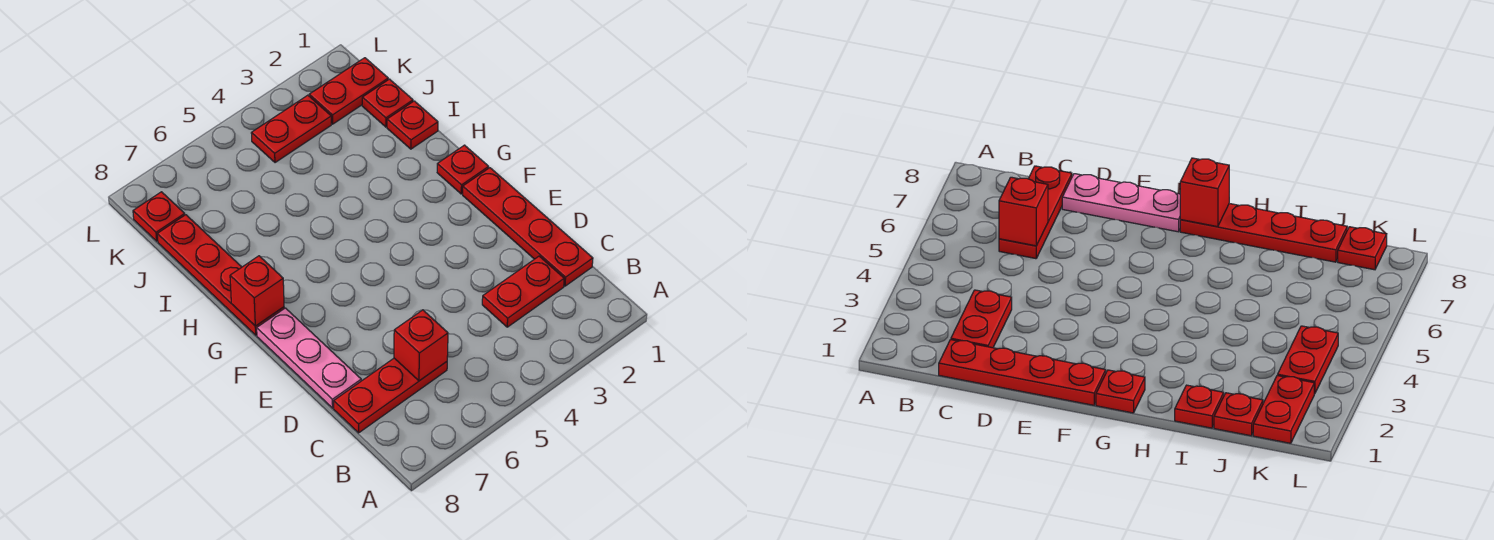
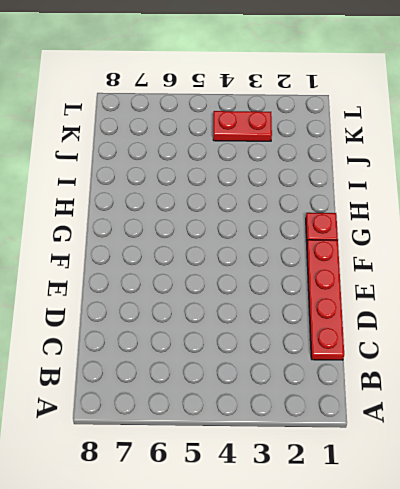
none -> red 1x2 plate [482,256,564,327]
none -> red 1x3 plate [334,358,447,433]
none -> pink 1x3 plate [257,308,361,408]

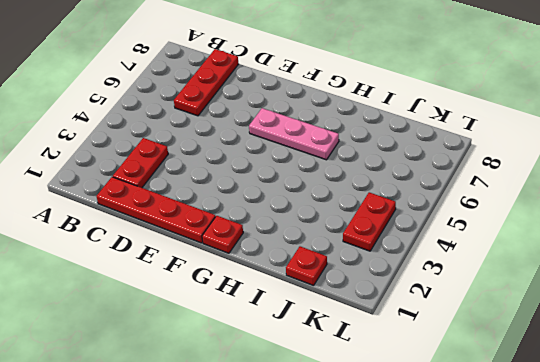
pink 1x3 plate [249,108,339,160] -> pink 1x3 plate moved to [257,308,361,408]
none -> red 1x4 plate [157,215,284,335]
none -> red 1x1 plate [387,101,438,149]
none -> red 1x2 plate [309,58,388,124]

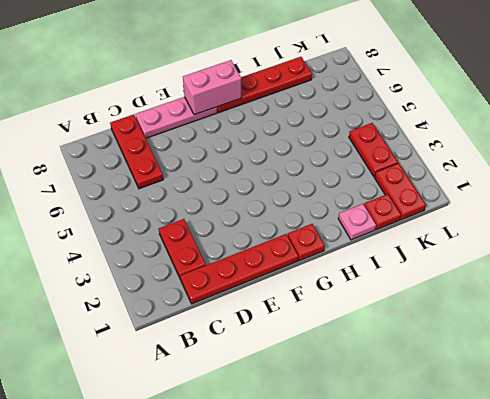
pink 1x2 brick [183,60,241,115] -> red 1x1 brick [230,256,284,326]
pink 1x1 plate [338,204,376,240] -> red 1x1 plate [387,101,438,149]
none -> red 1x1 plate [133,192,185,241]
none -> red 1x1 brick [394,310,448,381]

